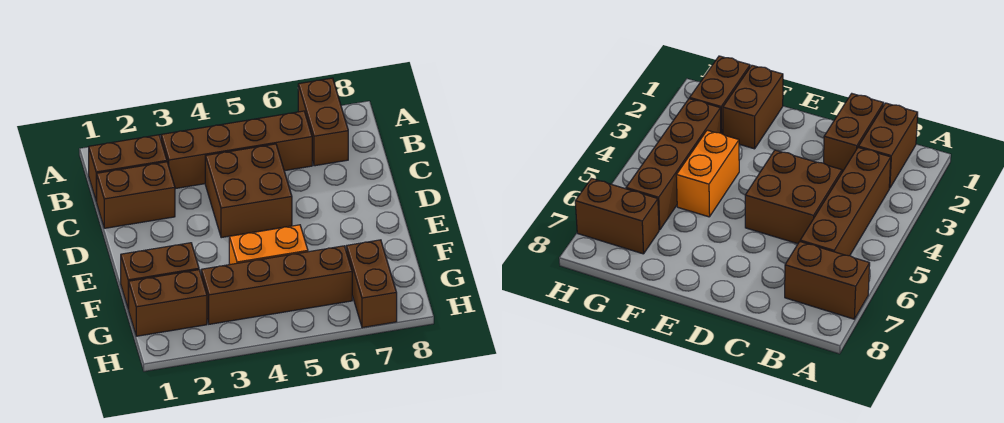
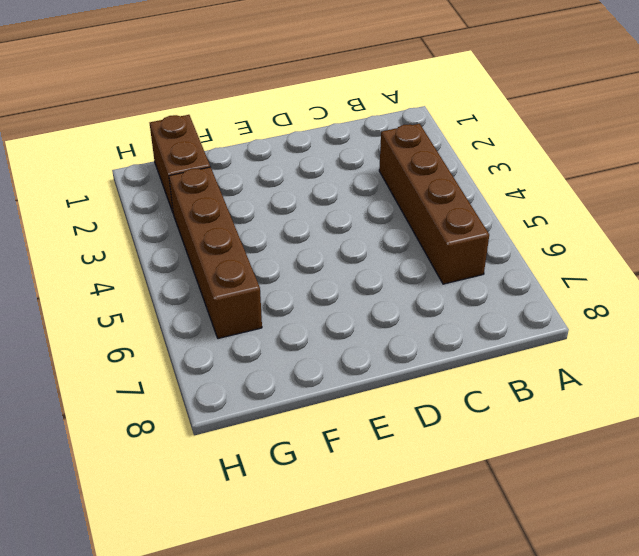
none -> brown 1x2 brick [298,78,348,166]
none -> brown 1x2 brick [89,135,167,201]

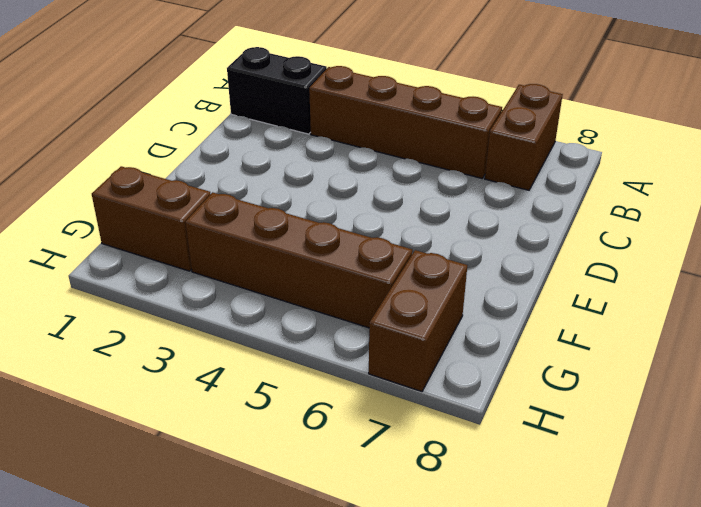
black 1x2 brick [227,47,327,134] -> brown 1x2 brick [89,135,167,201]
none -> brown 1x2 brick [96,162,175,228]
none -> brown 2x2 brick [205,144,292,238]

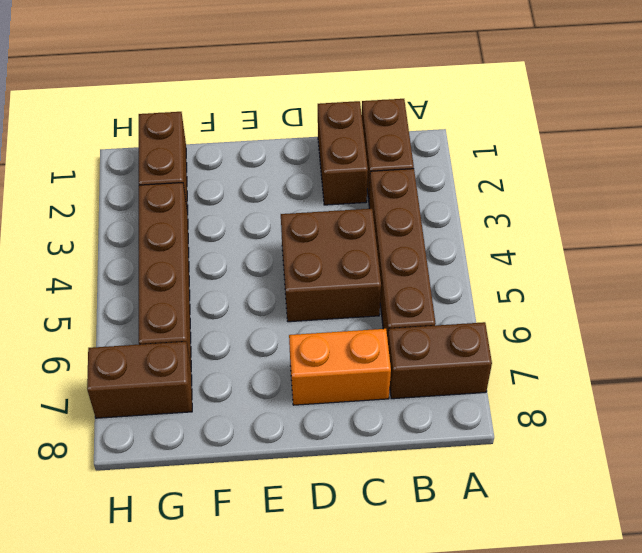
orange 1x2 brick [289,329,391,405] -> orange 1x2 brick turned to [229,225,308,265]
none -> brown 1x2 brick [121,243,199,309]

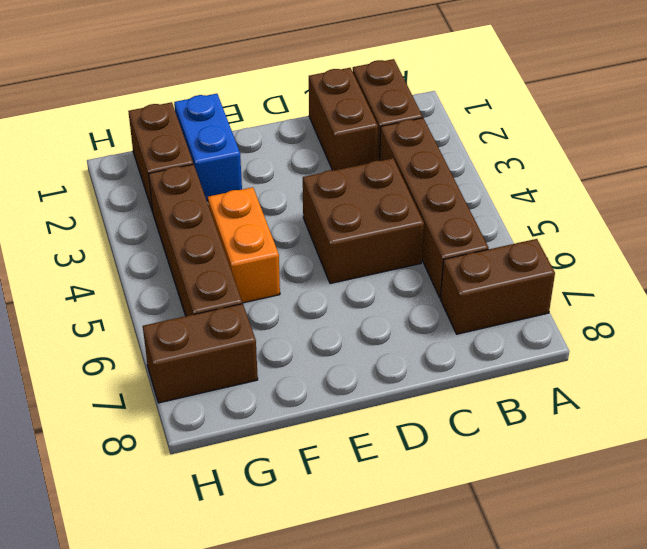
blue 1x2 brick [174,94,242,201] -> brown 1x2 brick [121,243,199,309]

